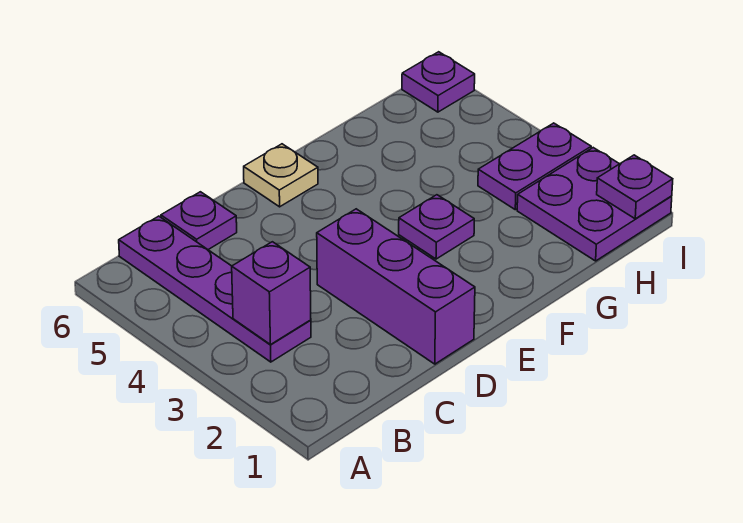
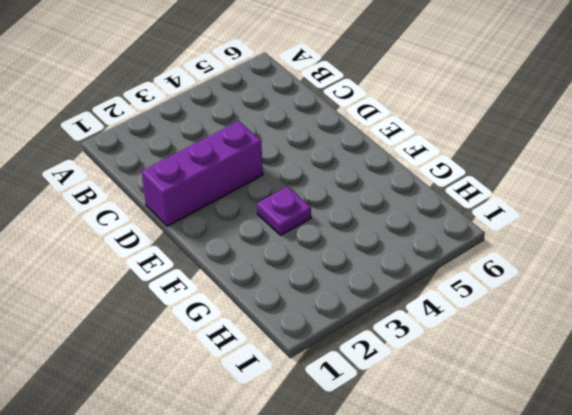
none -> purple 1x4 plate [119,216,311,362]
none -> purple 1x1 plate [161,192,237,250]

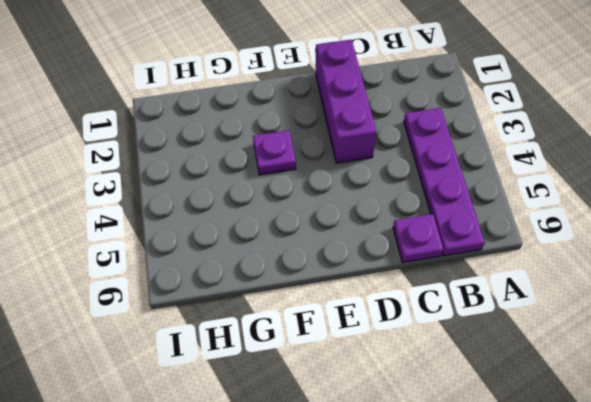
none -> tan 1x1 plate [244,144,318,207]
none -> purple 2x2 plate [517,148,672,261]

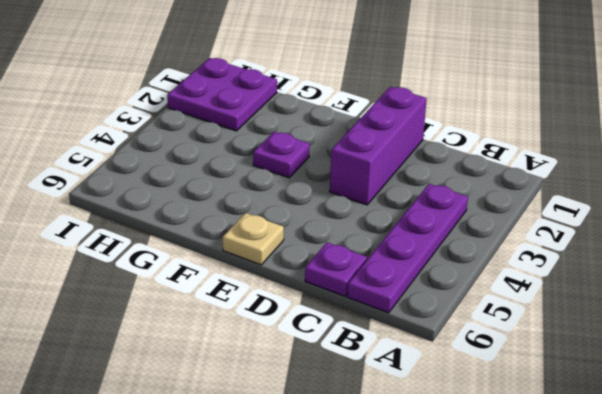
none -> purple 1x2 plate [478,123,591,210]
none -> purple 1x1 plate [402,52,475,112]

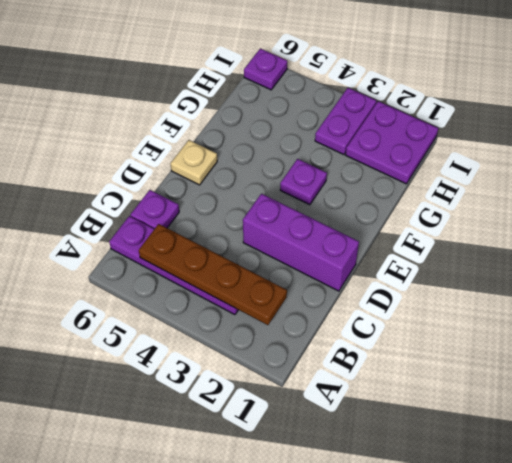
brown 1x4 plate [139,224,287,325] -> purple 1x1 brick [232,242,311,345]
none -> purple 1x1 plate [597,155,673,219]

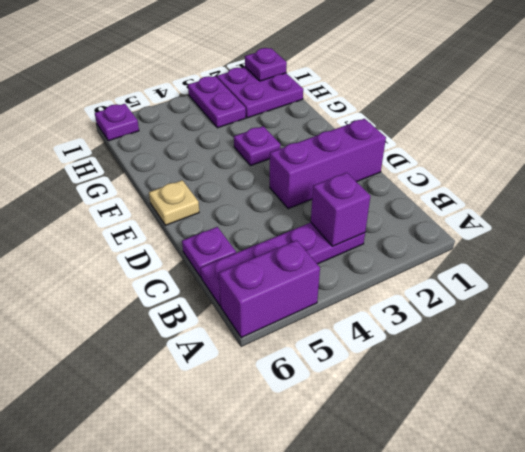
purple 1x2 brick [219,240,320,338] -> none

